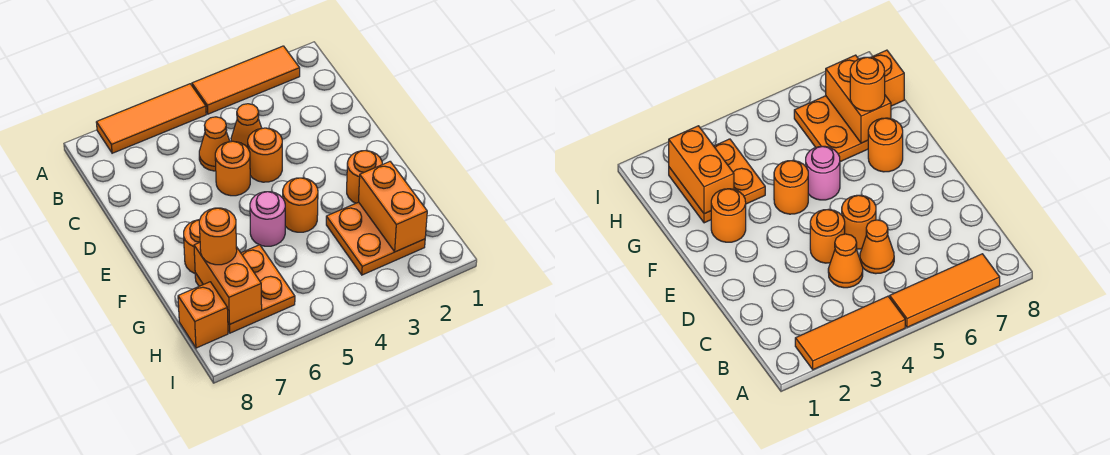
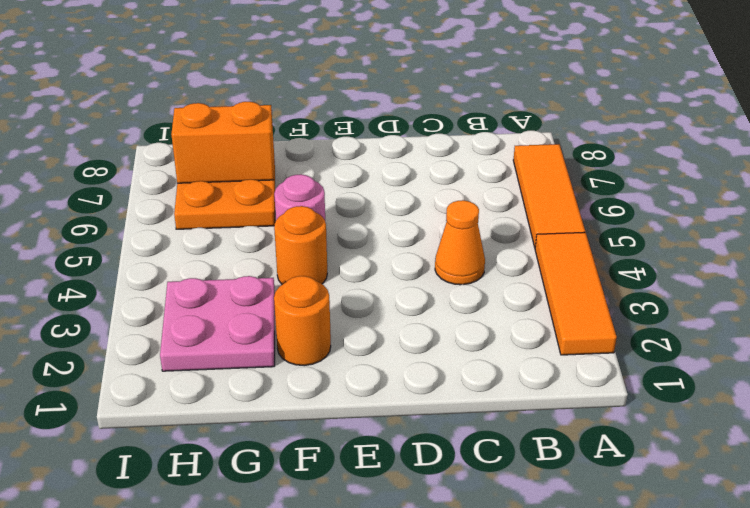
pink 2x2 plate [160,276,275,371] -> orange 2x2 plate [326,202,425,275]
none -> orange 1x1 cone [199,117,230,171]
none -> orange 1x1 round brick [248,128,282,182]
none -> orange 1x1 round brick [215,141,250,196]

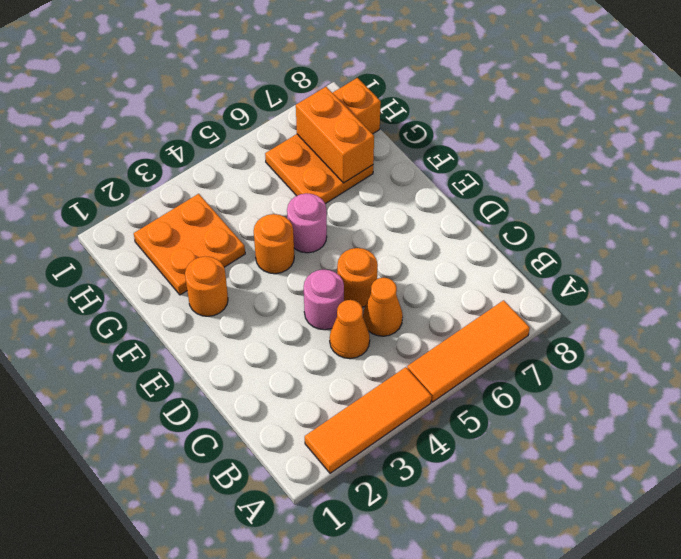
pink 1x1 round brick [304,270,344,330] -> orange 1x1 round brick [248,128,282,182]
none -> orange 1x1 round brick [184,220,200,273]
none -> orange 1x2 brick [359,162,427,252]
none -> orange 1x1 round brick [199,208,237,265]

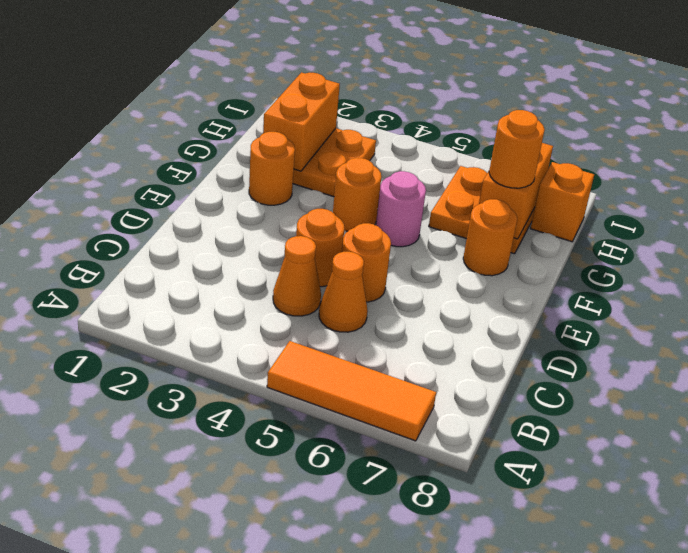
none -> orange 1x3 tile [192,46,300,114]

